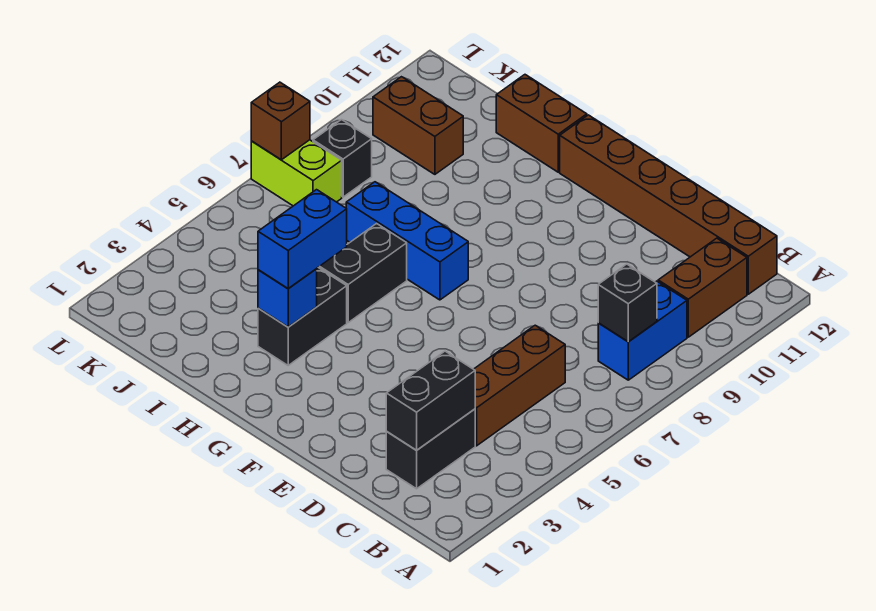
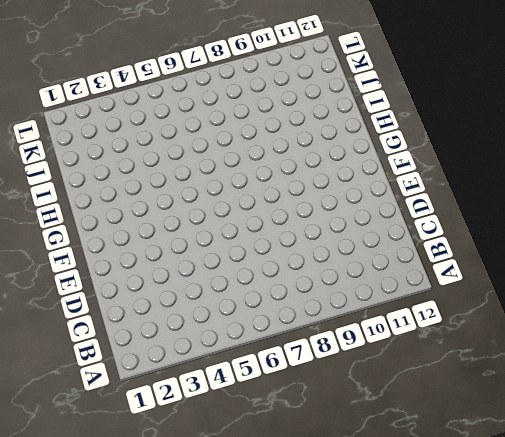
none -> blue 1x2 brick [598,281,687,380]
none -> brown 1x2 brick [658,238,747,337]
none -> brown 1x6 brick [560,115,777,294]

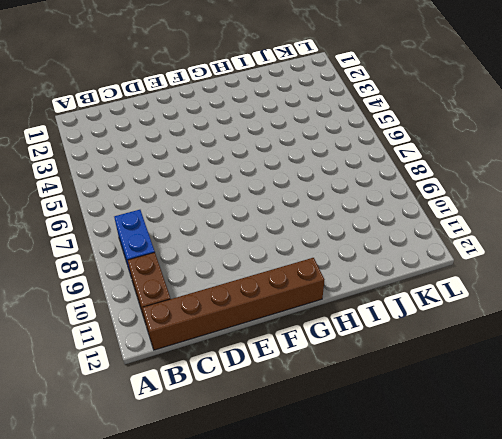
none -> black 1x2 brick [386,409,475,489]
none -> brown 1x3 brick [474,325,565,446]
none -> blue 1x3 brick [346,182,468,300]

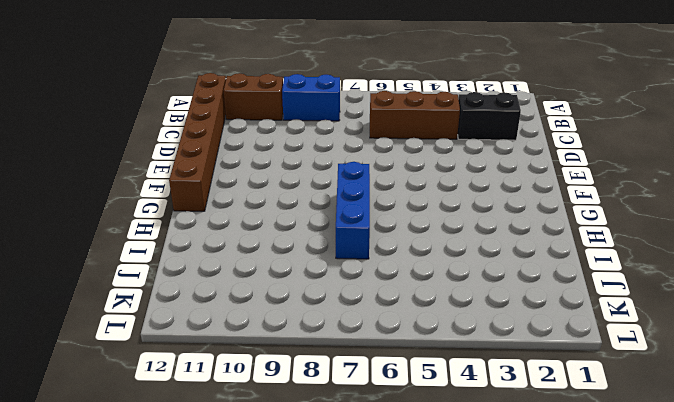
none -> black 1x2 brick [258,268,347,365]
none -> black 1x2 brick [318,224,407,322]
none -> brown 1x2 brick [496,75,587,172]

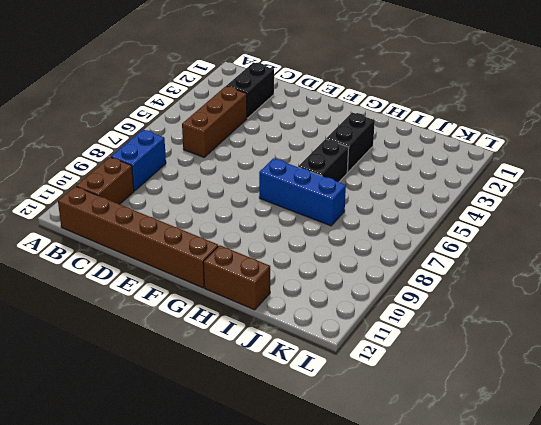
none -> brown 1x2 brick [373,77,463,174]
none -> lime 1x2 brick [251,140,342,206]
none -> black 1x1 brick [313,120,372,197]

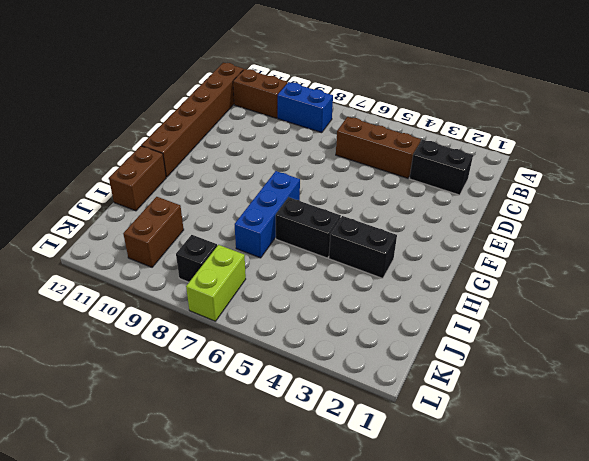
none -> black 1x1 brick [598,264,657,342]
none -> black 1x2 brick [386,351,475,450]
none -> blue 1x1 brick [258,269,317,327]

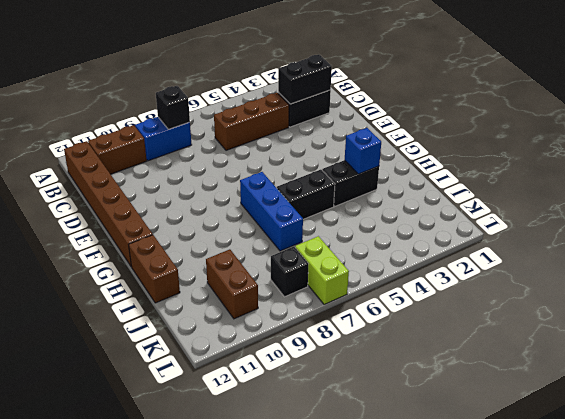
none -> brown 1x1 brick [251,82,310,160]
none -> blue 1x2 brick [258,190,347,289]

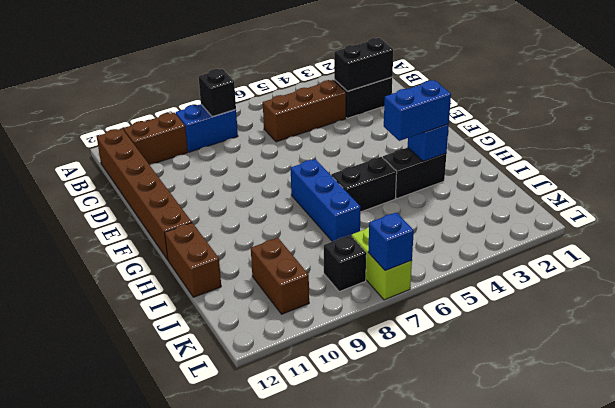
blue 1x1 brick [368,212,414,271] -> brown 1x1 brick [251,82,310,160]

